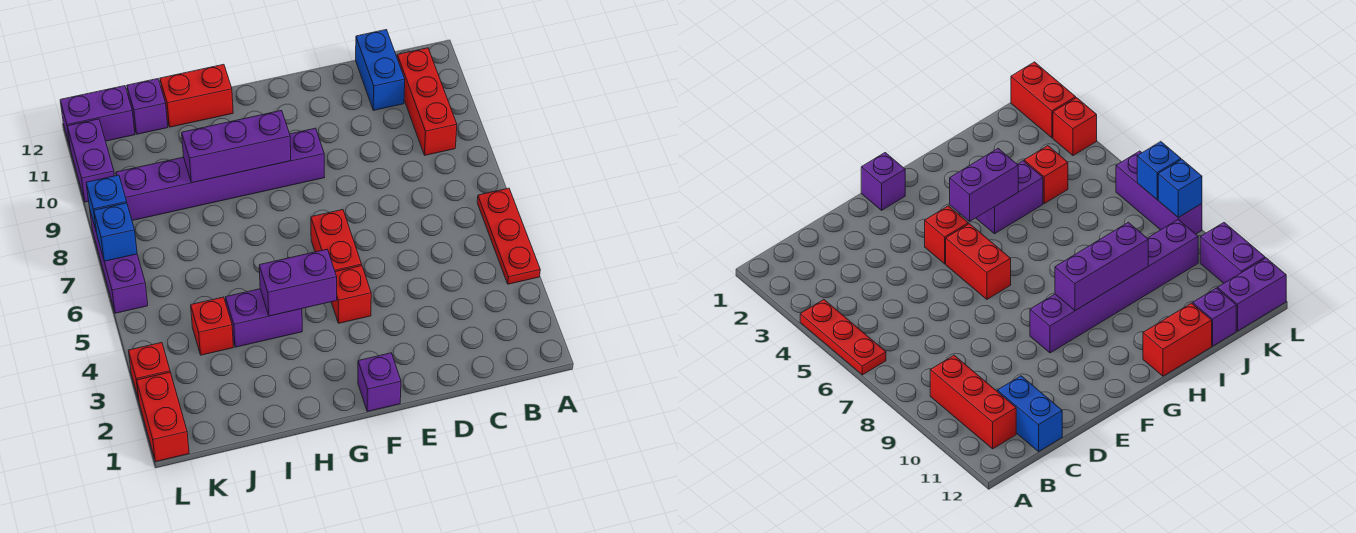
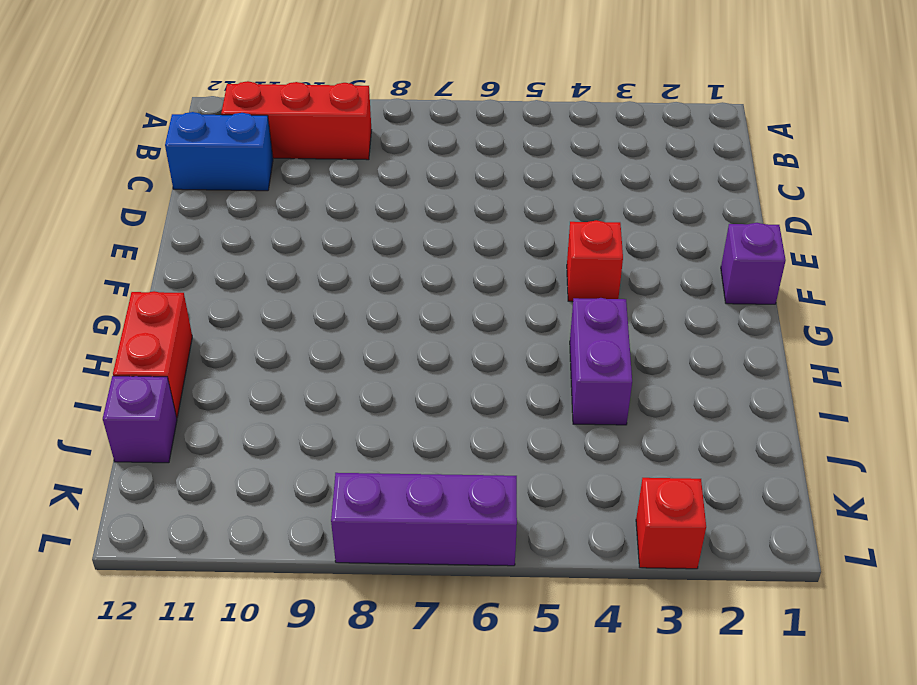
none -> red 1x3 plate [477,188,540,284]
none -> red 1x2 brick [311,210,362,272]
none -> purple 1x6 brick [116,128,325,220]

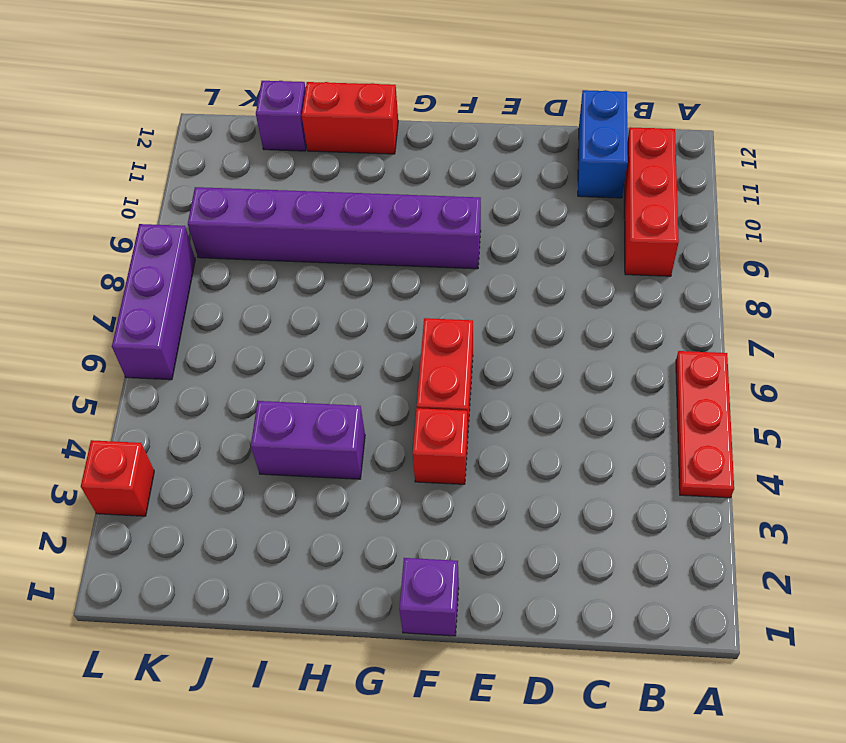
none -> red 1x1 brick [191,297,233,355]
none -> purple 1x2 brick [60,86,135,146]
none -> red 1x2 brick [137,372,189,462]

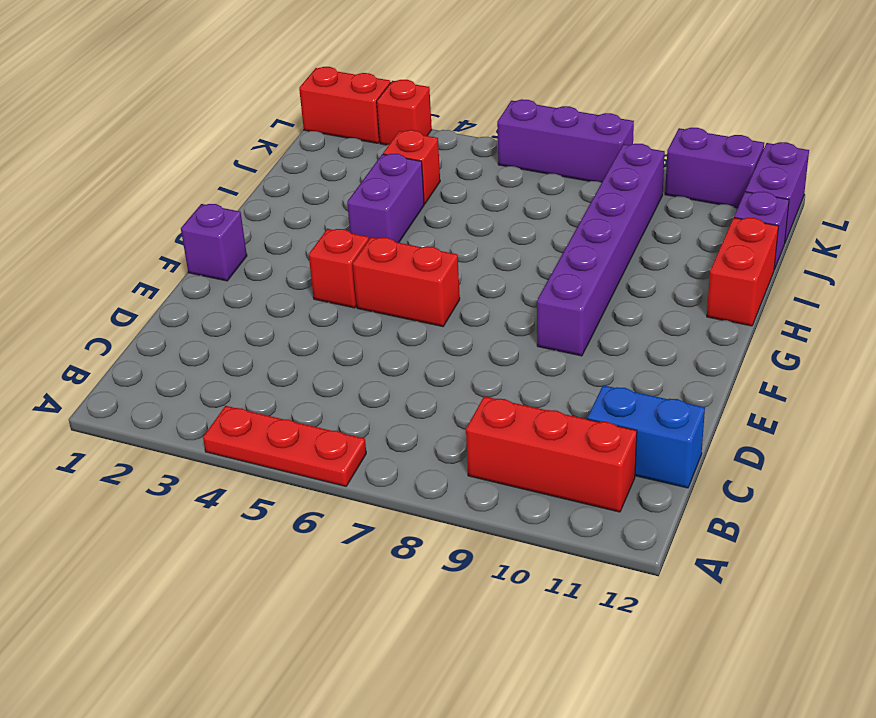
none -> purple 1x2 brick [259,249,337,316]
none -> purple 1x3 brick [182,111,291,183]
none -> blue 1x1 brick [94,203,137,261]

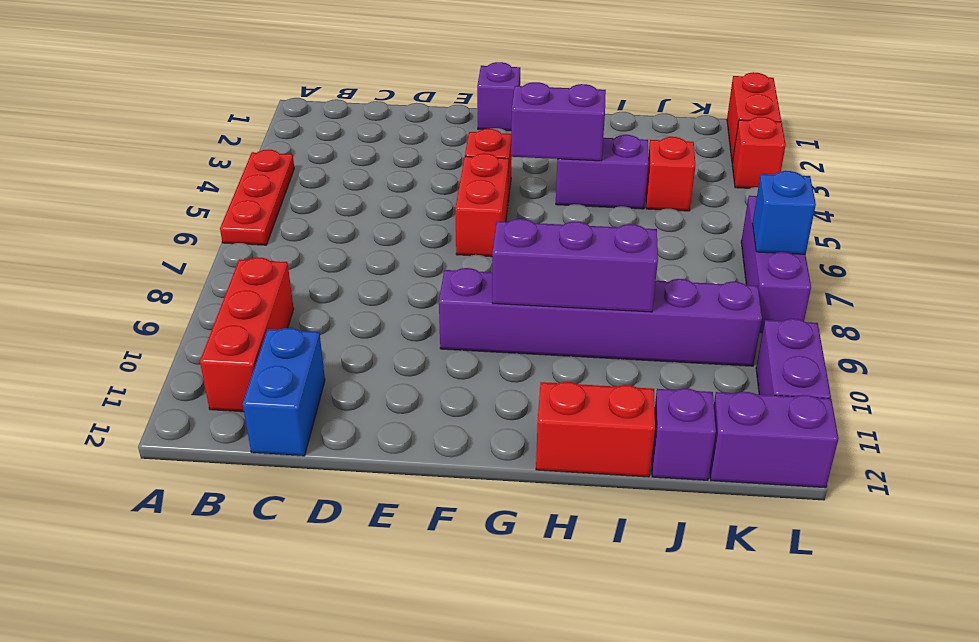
none -> blue 1x1 brick [86,175,127,229]

